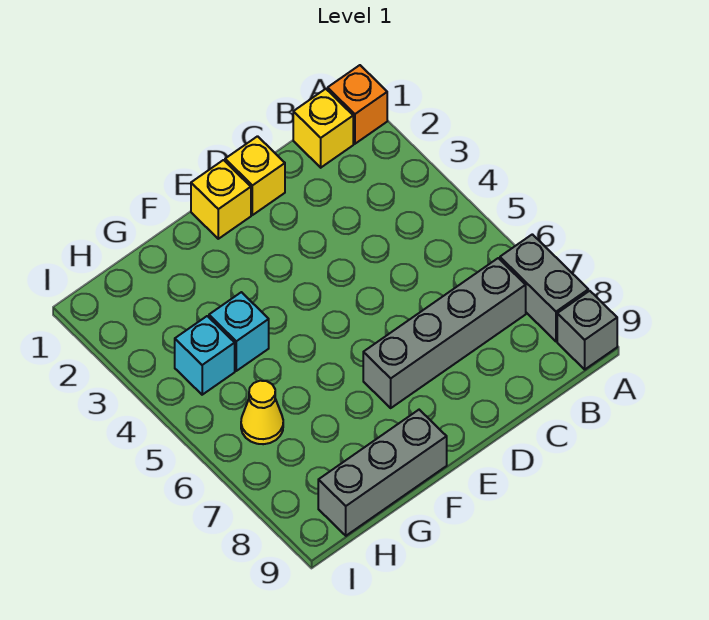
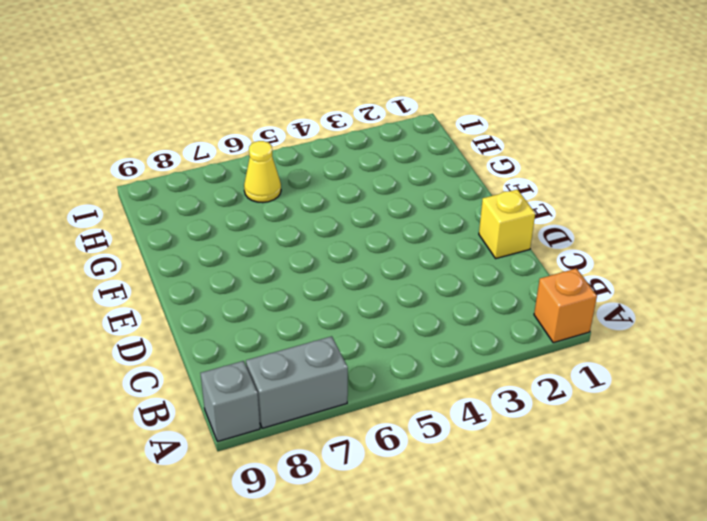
none -> yellow 1x1 brick [293,89,353,168]
none -> grey 1x4 brick [363,258,526,408]

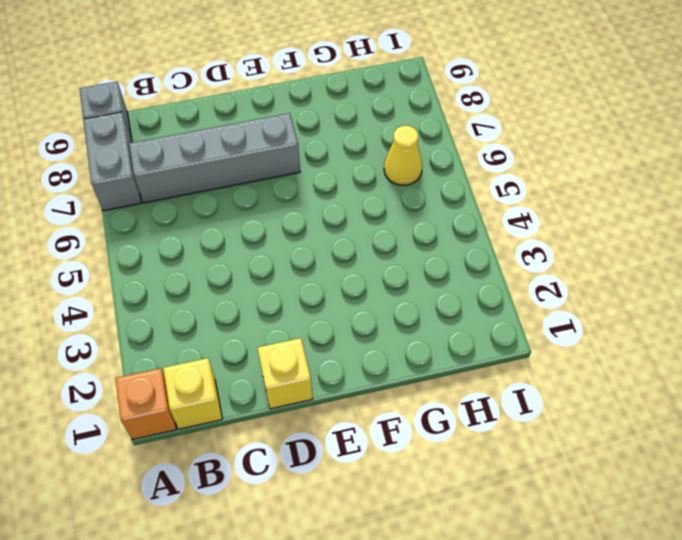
none -> yellow 1x1 brick [191,160,251,239]
none -> grey 1x3 brick [318,410,447,536]

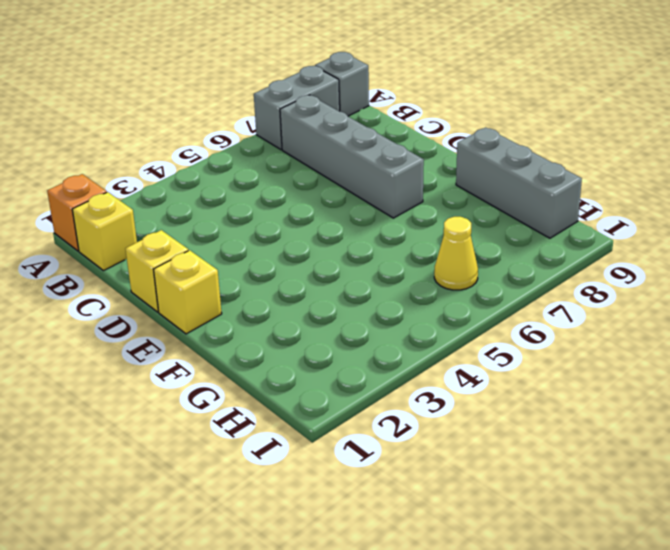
none -> cyan 1x1 brick [209,292,269,371]
none -> cyan 1x1 brick [175,316,235,395]

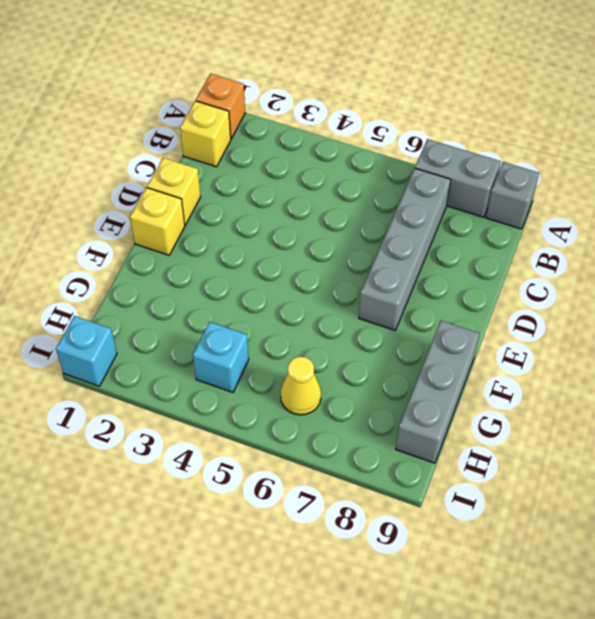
cyan 1x1 brick [56,316,117,386] -> cyan 1x1 brick moved to [209,292,269,371]

